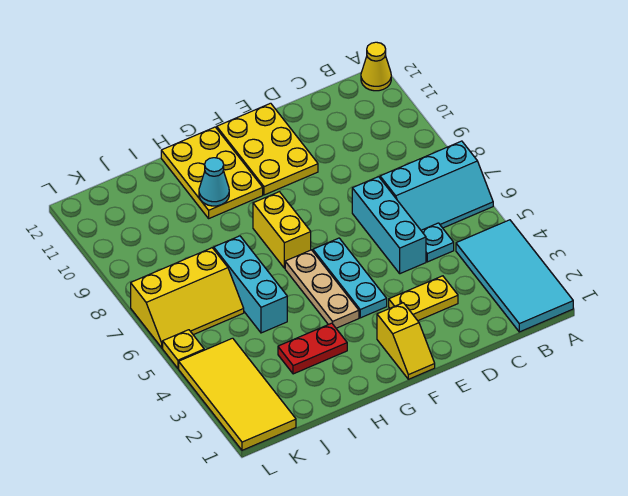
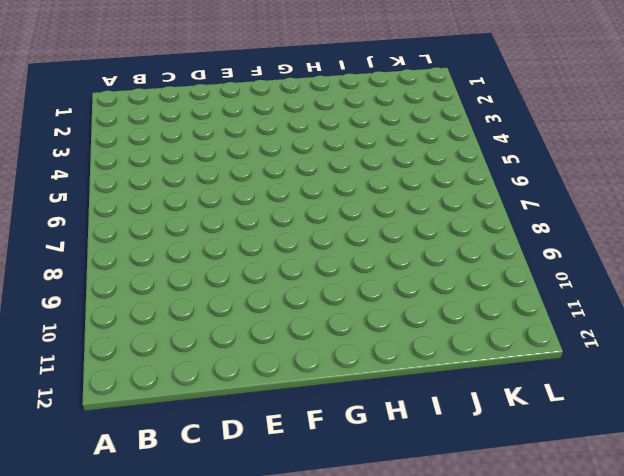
none -> cyan 2x4 tile [456,220,573,332]
none -> cyan 2x3 slope [380,141,493,230]
none -> yellow 1x1 cone [361,42,391,91]

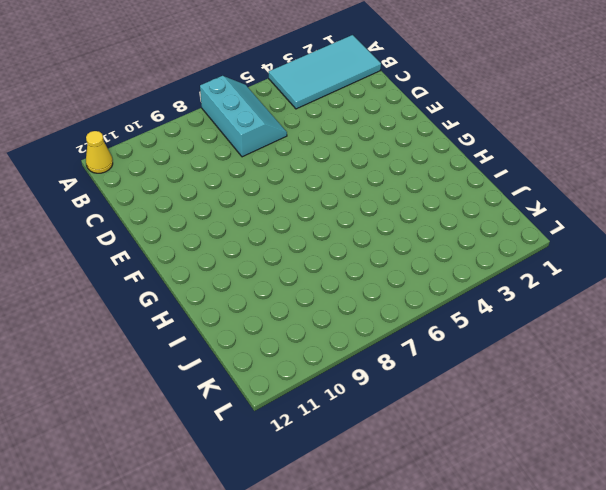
none -> cyan 1x1 plate [421,223,454,262]
none -> yellow 1x2 plate [389,276,458,321]
none -> cyan 1x3 brick [352,177,426,274]

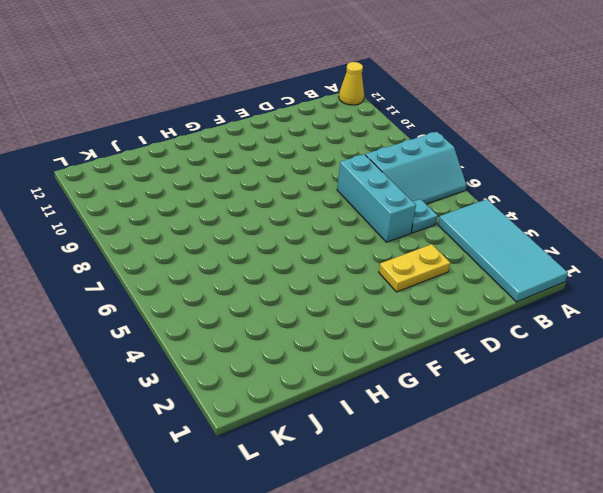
none -> yellow 2x3 plate [217,103,318,195]
none -> yellow 1x2 slope [377,303,435,379]
none -> cyan 1x3 plate [313,238,387,318]

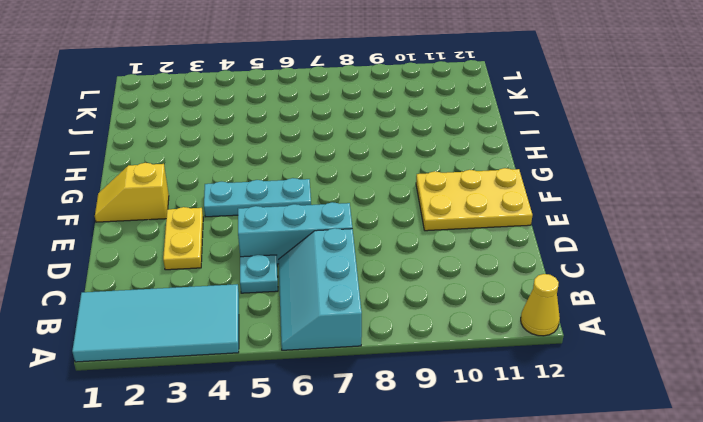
none -> tan 1x3 plate [285,250,359,328]
none -> yellow 1x2 brick [253,192,311,268]
none -> yellow 2x3 plate [161,127,263,218]

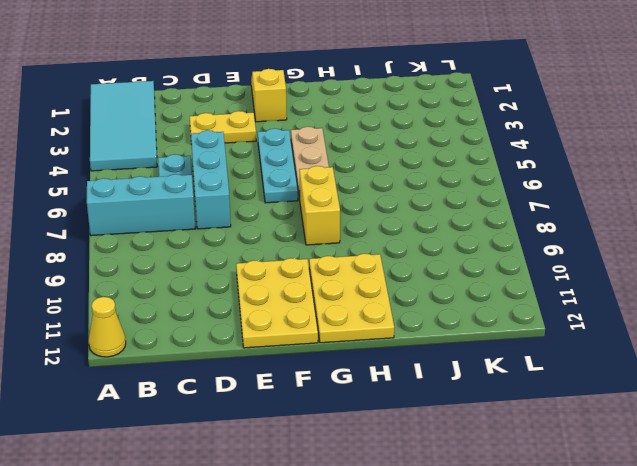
none -> red 1x2 plate [278,323,347,374]
none -> cyan 1x3 brick [214,236,287,333]
none -> yellow 2x3 slope [131,248,244,348]

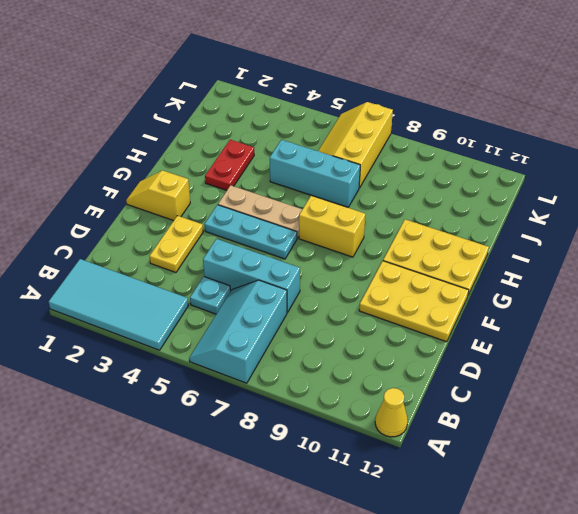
none -> yellow 2x4 tile [179,338,296,450]
none -> yellow 1x1 plate [163,330,204,368]
none -> cyan 1x1 cone [199,158,229,206]

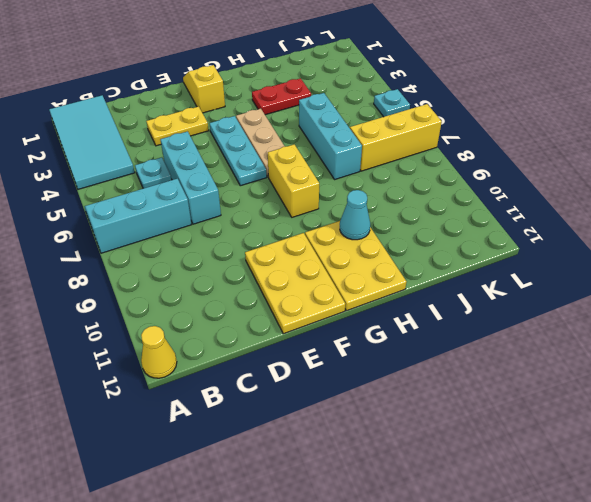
cyan 1x1 plate [374,89,410,117] -> yellow 1x1 plate [163,330,204,368]
none -> yellow 2x4 tile [179,338,296,450]

